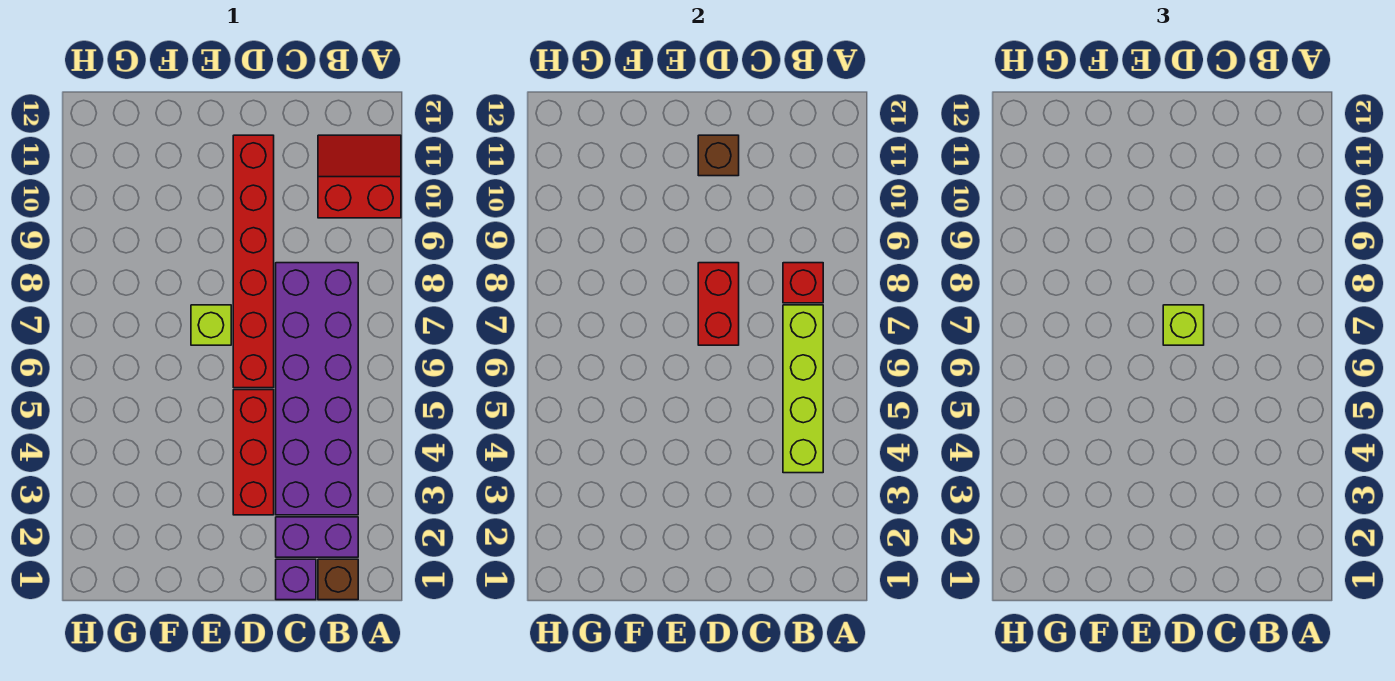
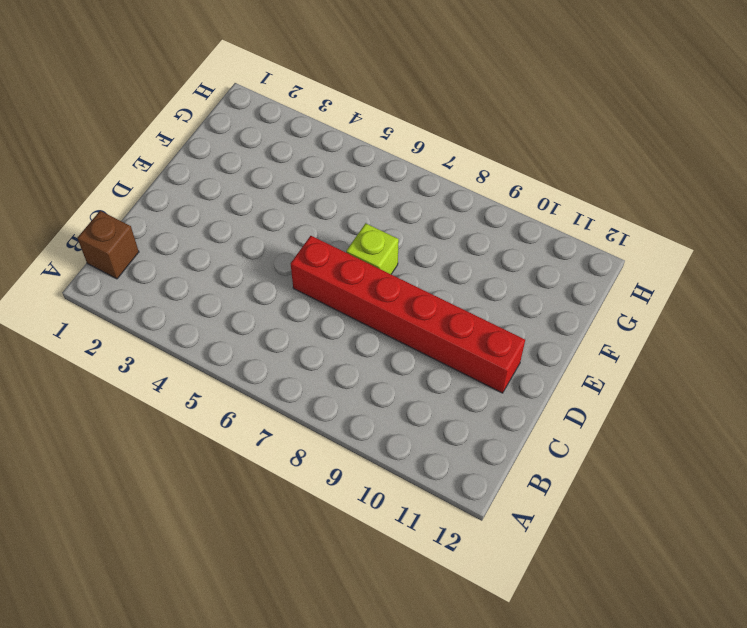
none -> red 2x2 slope [318,135,401,218]
none -> purple 1x2 brick [276,517,358,557]
none -> purple 2x6 brick [276,263,358,515]

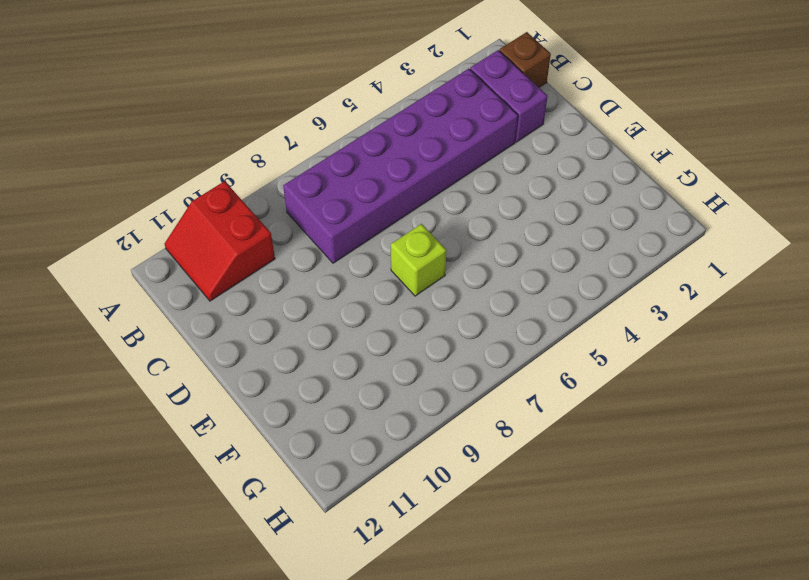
none -> purple 1x1 brick [276,559,316,600]
none -> red 1x3 brick [233,390,274,515]
none -> red 1x6 brick [233,135,274,388]

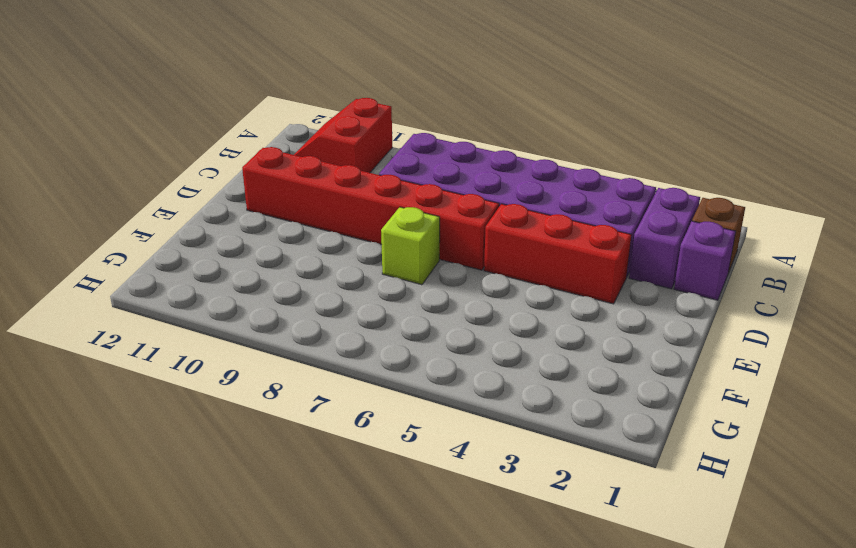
none -> lime 1x4 brick [783,305,823,473]
none -> red 1x1 brick [783,263,823,303]
none -> red 1x2 brick [698,263,739,345]

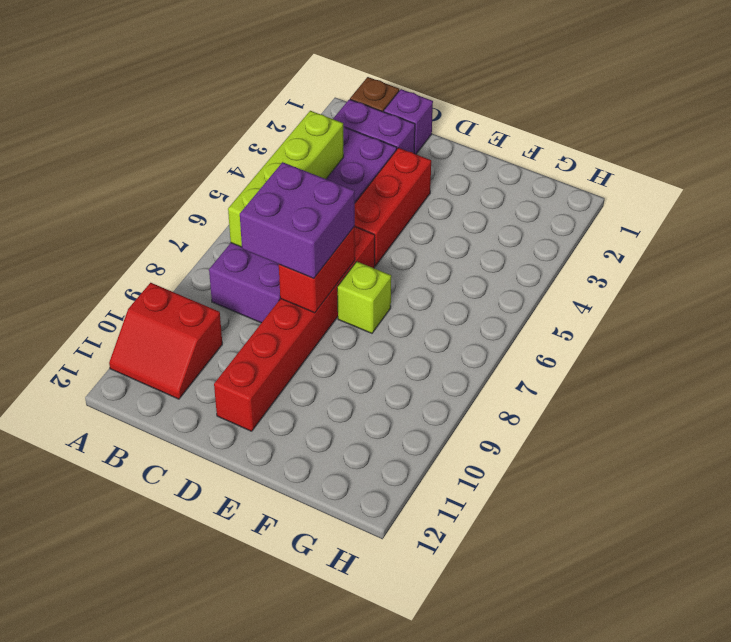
purple 2x2 brick [240,162,355,279] -> lime 1x1 brick [1163,305,1204,345]
none -> red 1x1 brick [783,263,823,303]
none -> brown 1x1 brick [698,135,739,176]

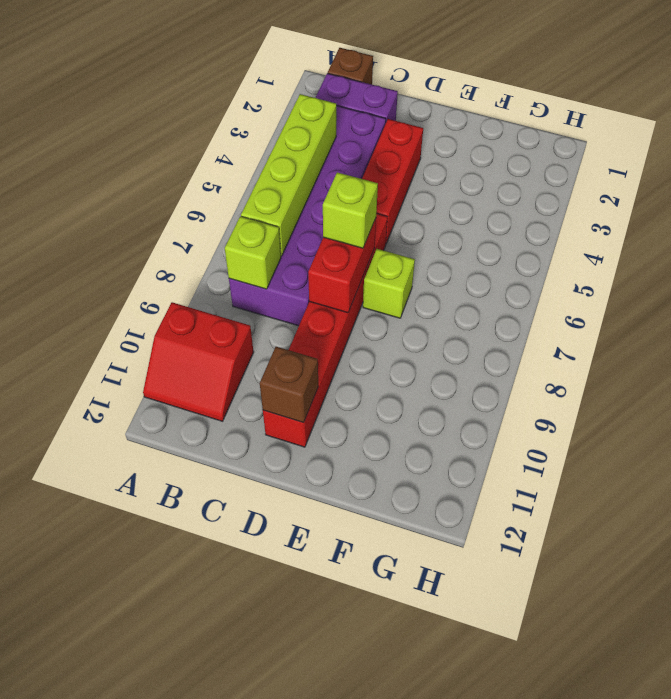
lime 1x1 brick [225,216,281,289] -> red 1x1 brick [783,263,823,303]
none -> purple 1x1 brick [276,559,316,600]

